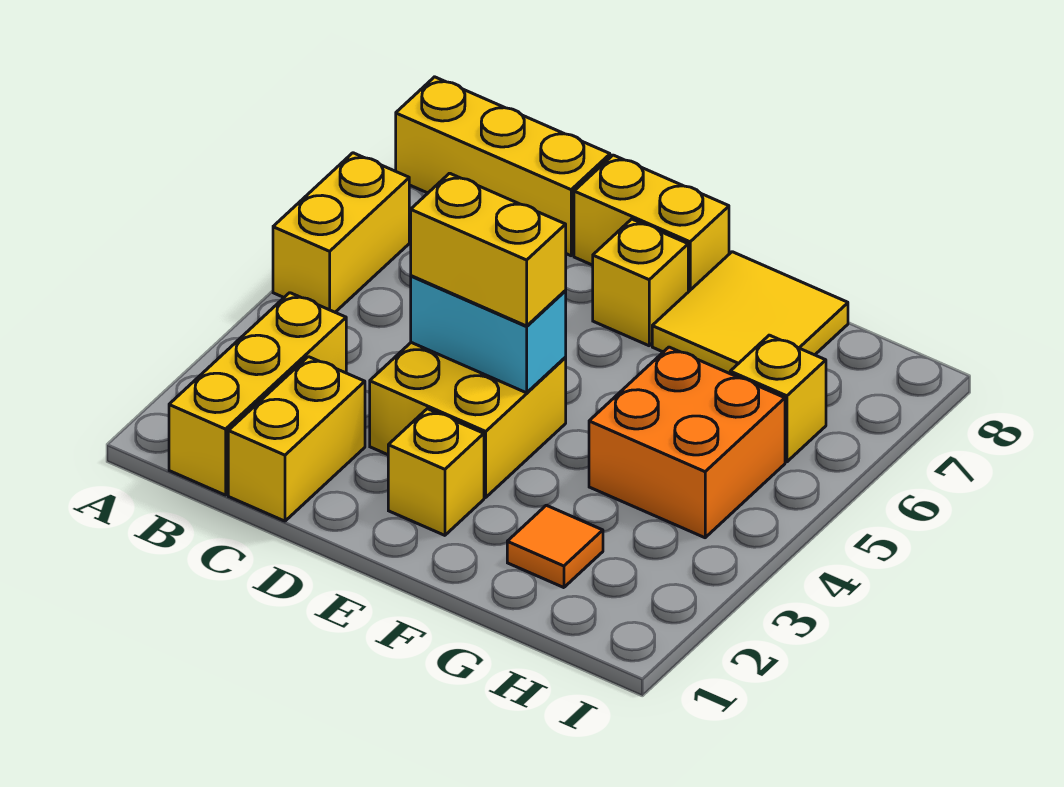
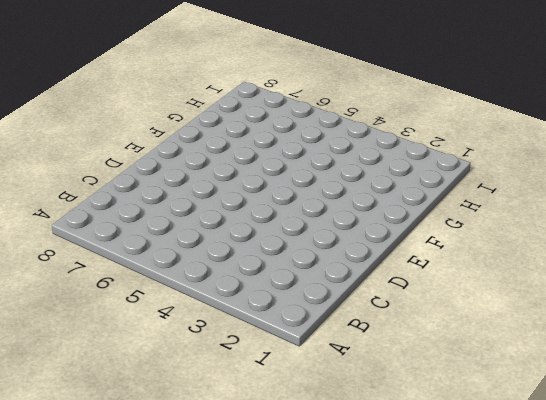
none -> yellow 1x2 brick [273,153,409,312]
none -> yellow 1x3 brick [396,77,610,256]
none -> yellow 1x3 brick [169,293,346,495]

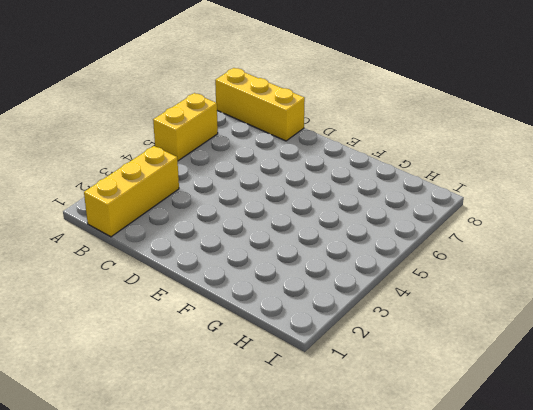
none -> yellow 1x2 brick [228,357,365,521]
none -> yellow 2x2 brick [370,343,566,497]
none -> yellow 1x2 brick [574,155,729,292]

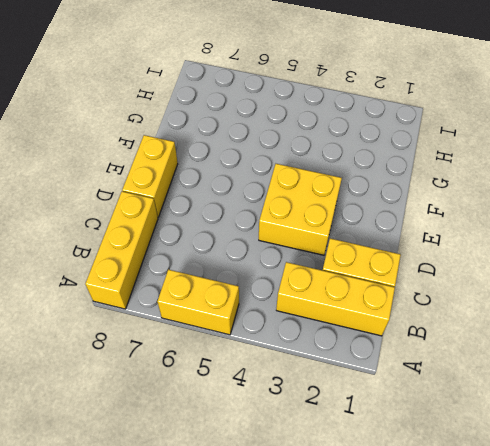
none -> yellow 1x1 brick [388,409,484,535]
none -> yellow 1x1 brick [593,219,688,346]
none -> yellow 2x2 tile [652,252,848,374]

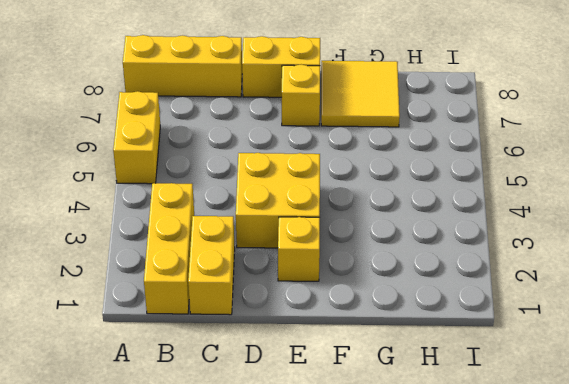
none -> orange 1x1 tile [507,505,603,588]
none -> orange 2x2 brick [589,347,785,538]
none -> yellow 1x1 brick [730,335,826,462]

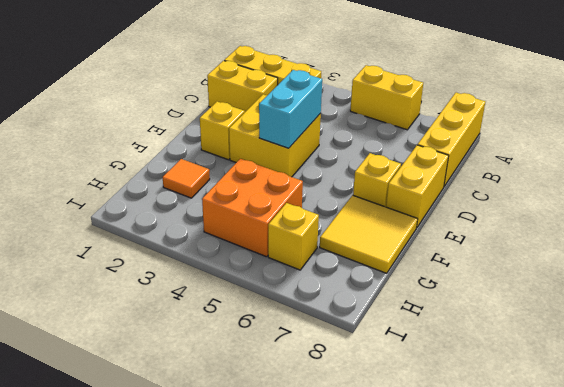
none -> yellow 1x2 brick [411,173,566,326]

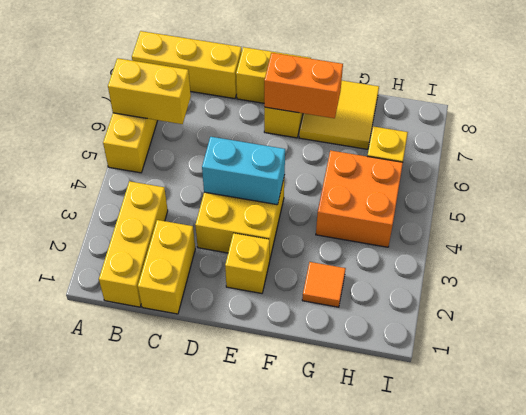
yellow 1x2 brick [108,58,191,124] -> yellow 1x2 brick moved to [411,173,566,326]
orange 1x2 brick [264,53,343,118] -> none

